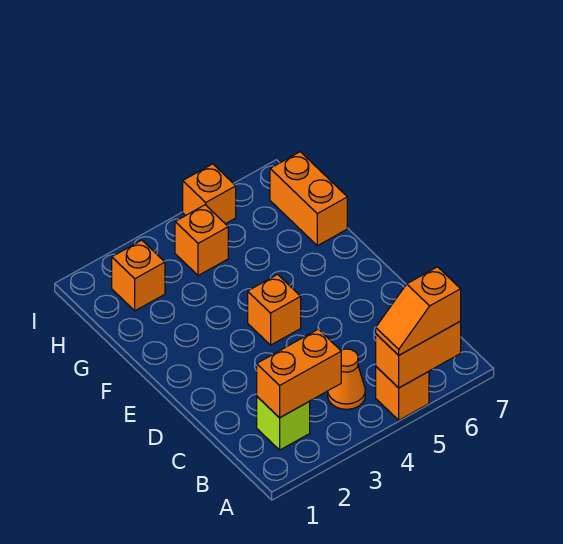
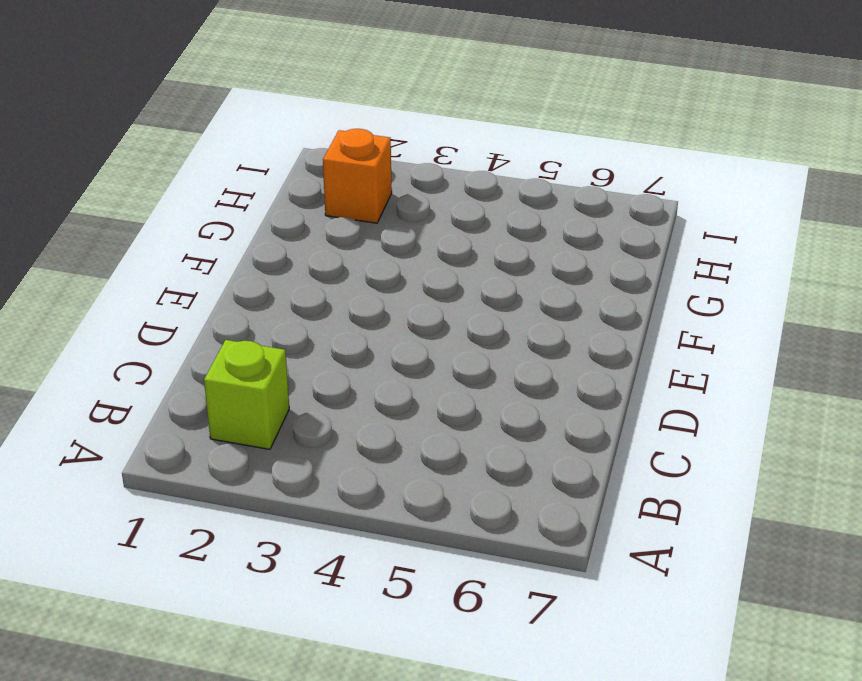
none -> orange 1x1 brick [376,367,429,420]
none -> orange 1x1 cone [328,349,365,409]

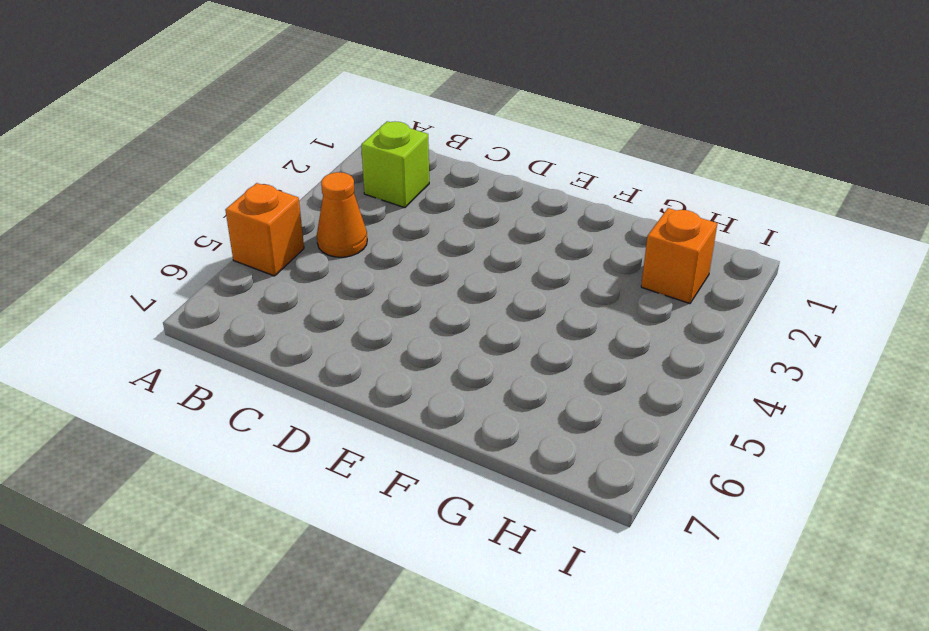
none -> orange 1x1 brick [248,274,301,345]
none -> orange 1x2 brick [270,152,347,246]

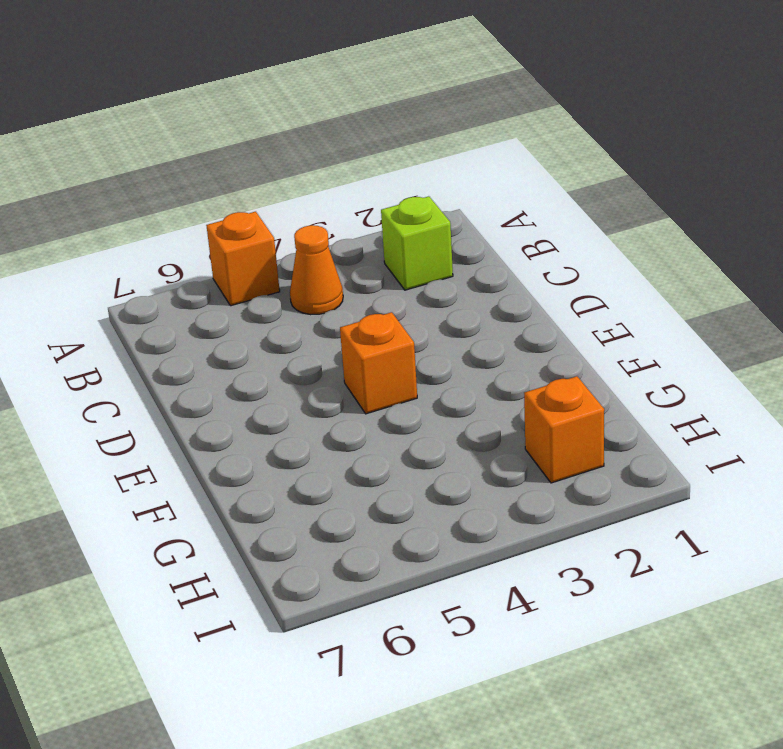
none -> orange 1x2 brick [270,152,347,246]
none -> orange 1x1 brick [175,205,228,276]

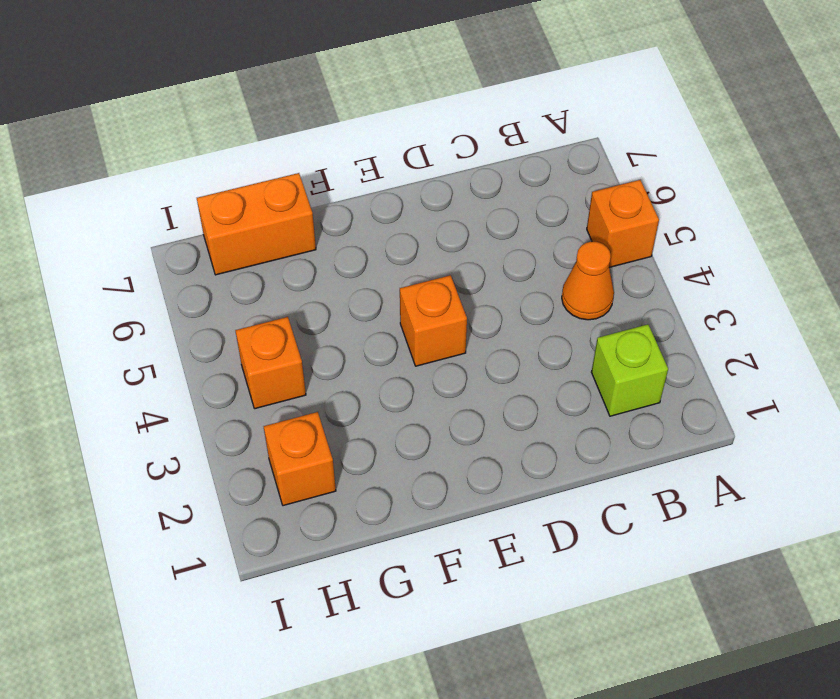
none -> orange 1x1 brick [183,164,236,224]
none -> orange 1x2 brick [376,322,461,388]

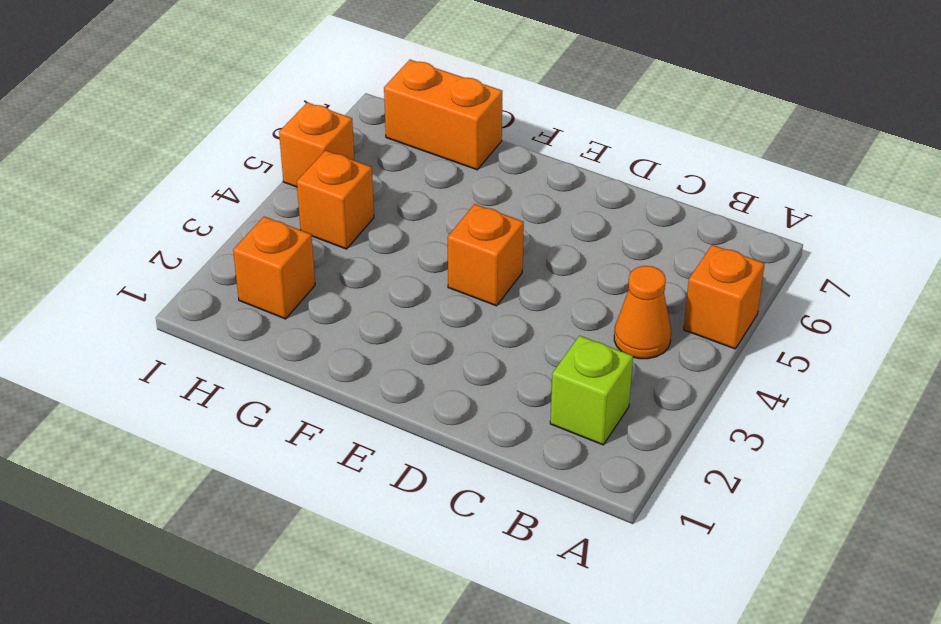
none -> orange 1x2 brick [376,322,461,388]
none -> orange 1x2 brick [257,329,341,418]

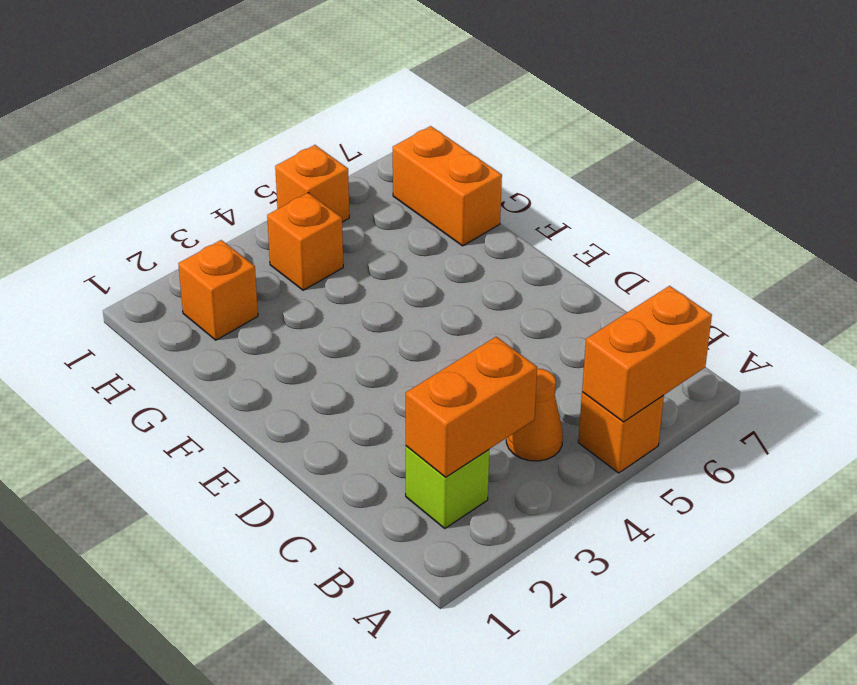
none -> orange 1x1 brick [248,274,301,345]
none -> orange 1x2 slope [376,267,461,355]

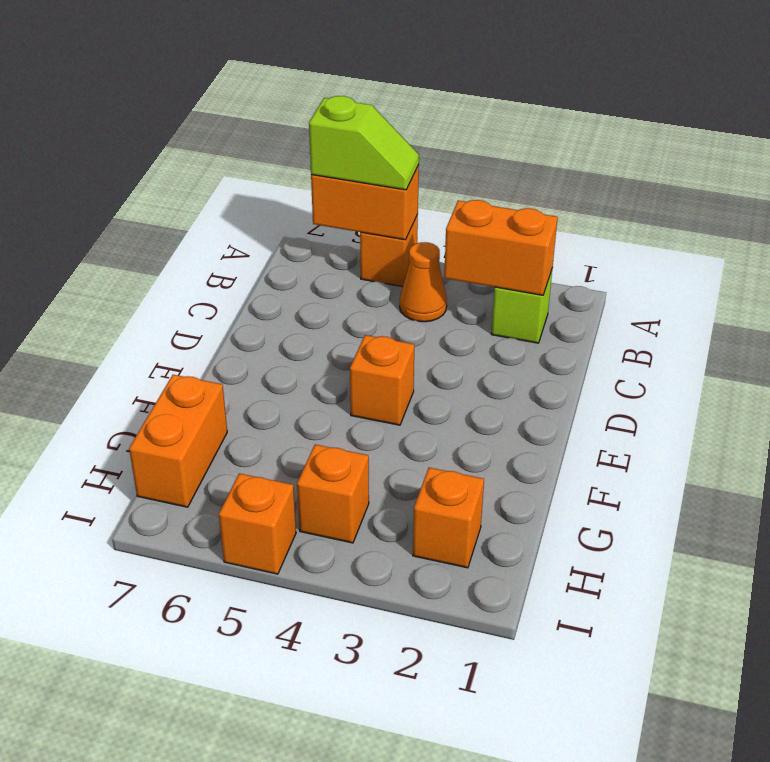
lime 1x2 slope [309,96,419,190] -> orange 1x2 slope [376,267,461,355]

